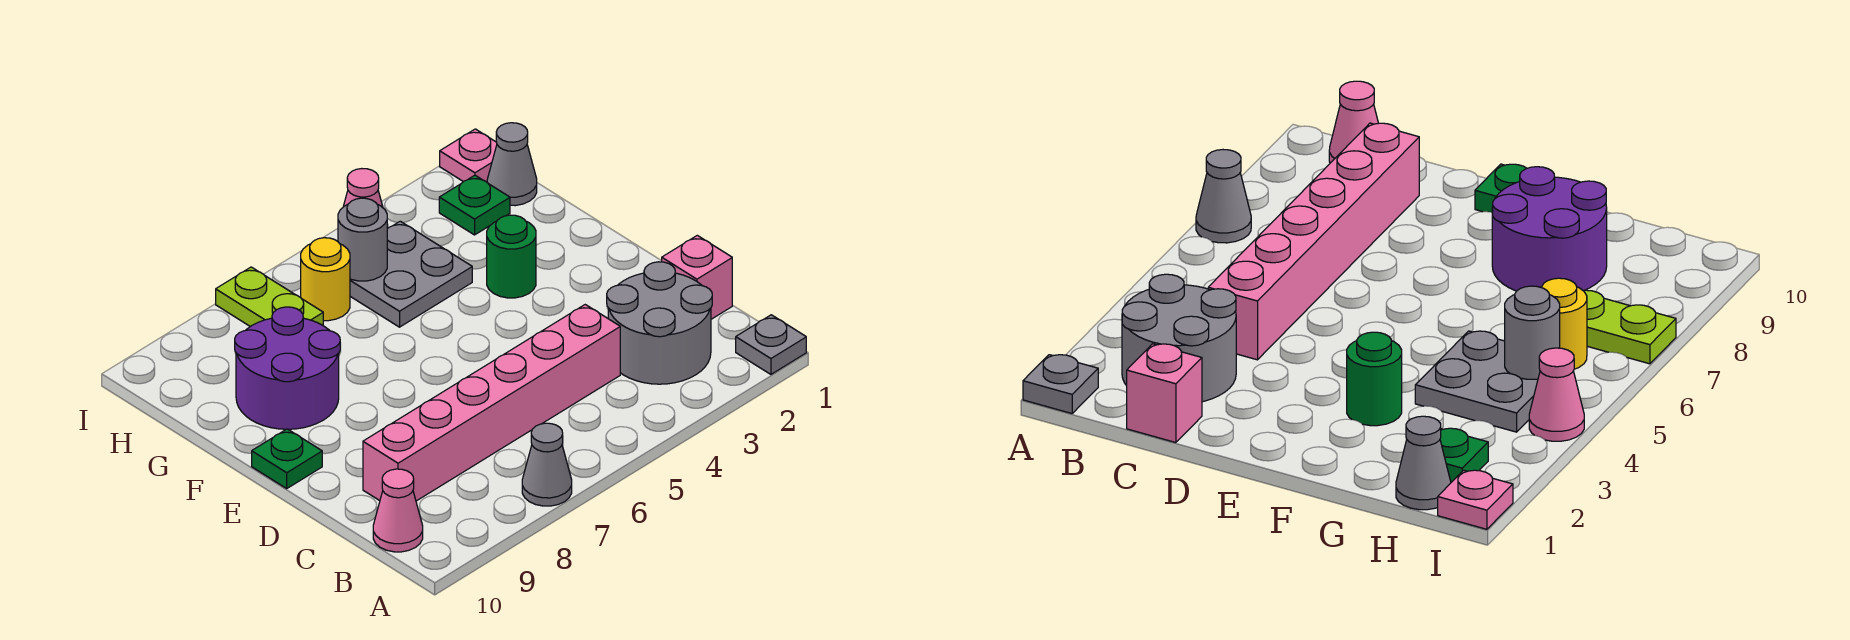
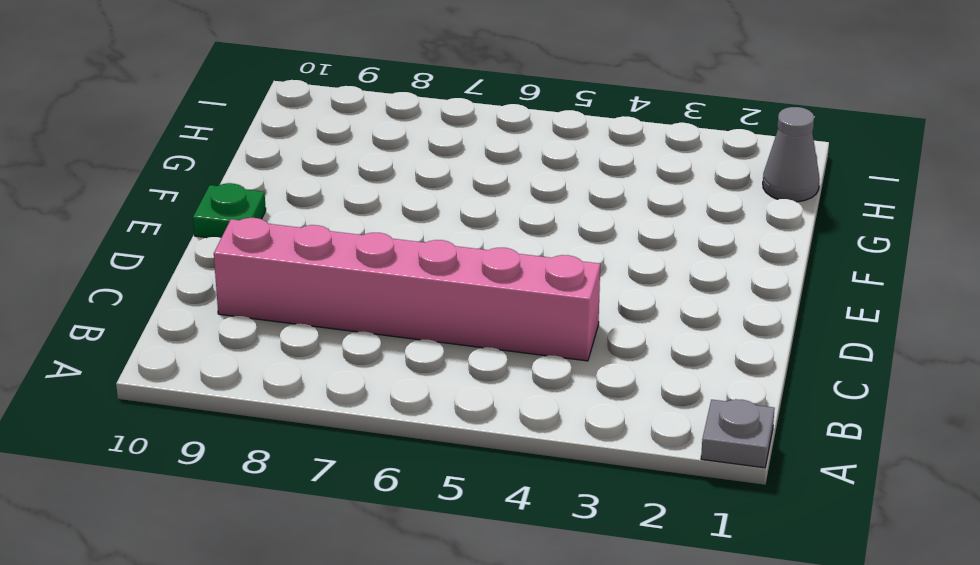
none -> grey 1x1 cone [522,423,572,506]
none -> grey 2x2 round brick [607,262,712,384]
none -> pink 1x1 cone [373,469,423,552]

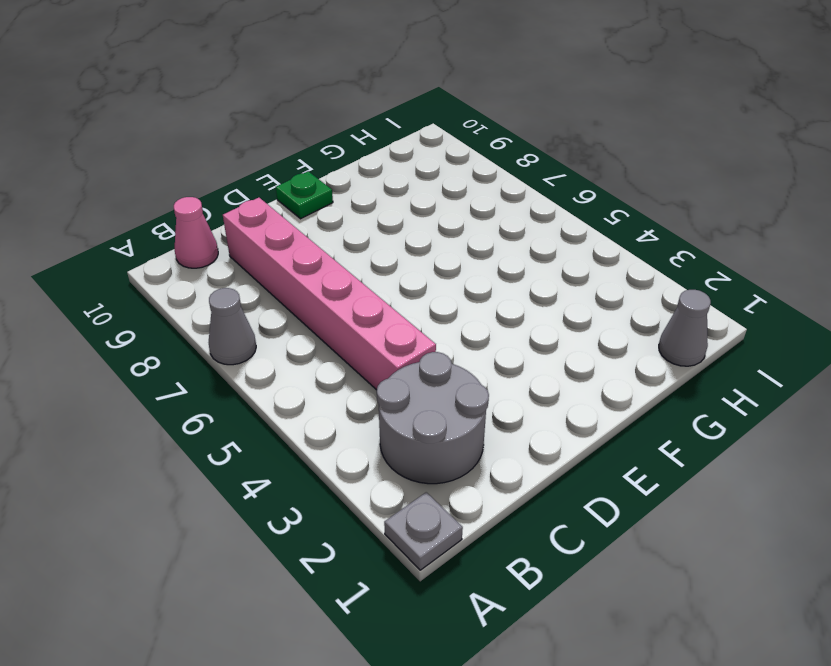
none -> pink 1x1 brick [662,235,732,319]
none -> green 1x1 round brick [487,215,536,298]
none -> purple 2x2 round brick [235,307,340,429]

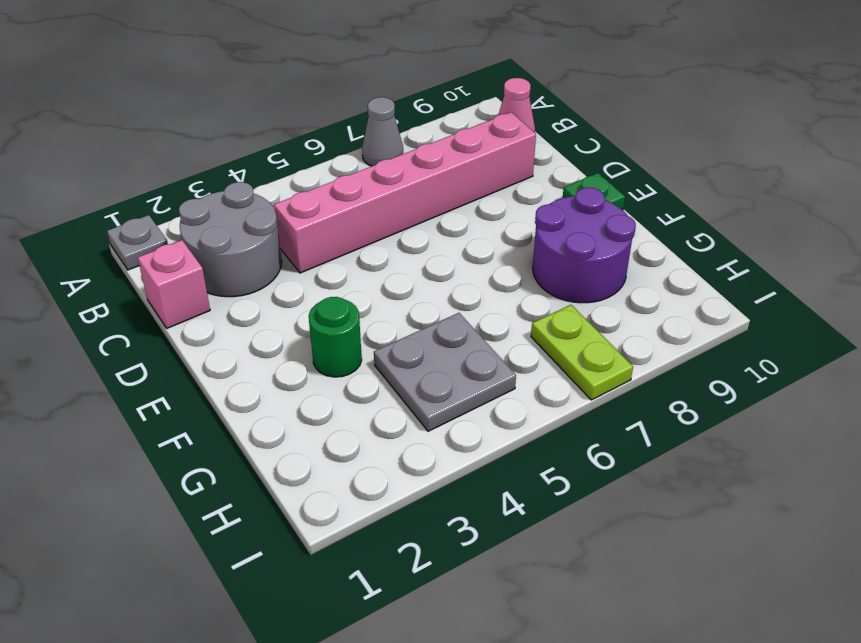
none -> grey 1x1 cone [487,123,537,206]
none -> green 1x1 plate [439,175,510,235]
none -> yellow 1x1 round brick [301,238,350,321]

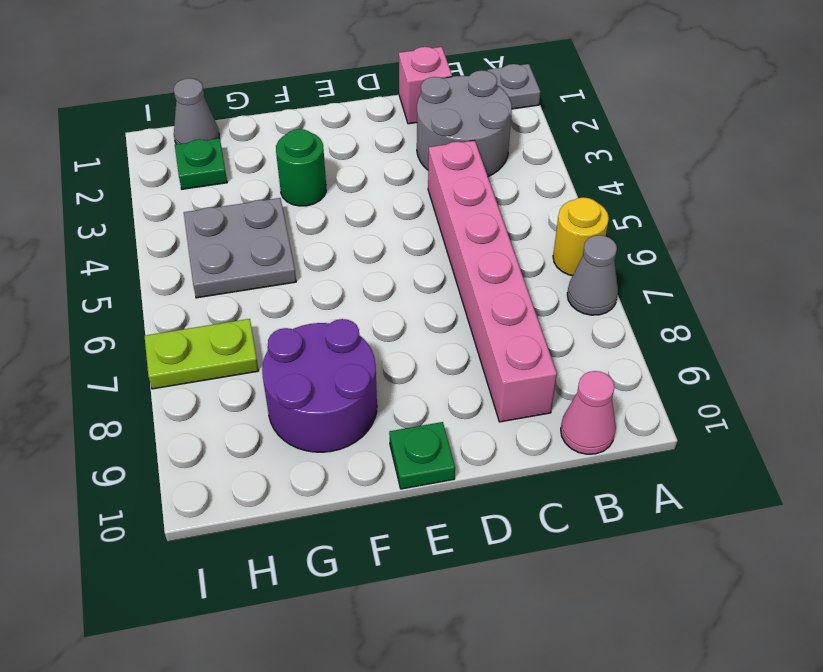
yellow 1x1 round brick [553,197,609,276] -> yellow 1x1 round brick moved to [301,238,350,321]
none -> pink 1x1 plate [440,129,497,182]
none -> pink 1x1 cone [343,169,388,228]
none -> grey 1x1 round brick [338,198,387,281]

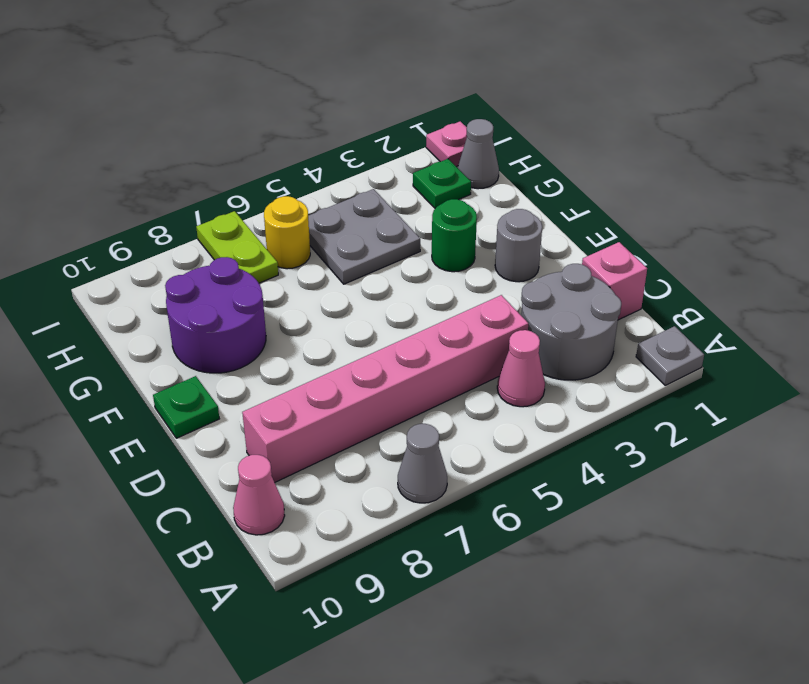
pink 1x1 cone [497,330,545,407] -> pink 1x1 cone moved to [343,169,388,228]
grey 1x1 round brick [495,209,542,282] -> grey 1x1 round brick moved to [338,198,387,281]

